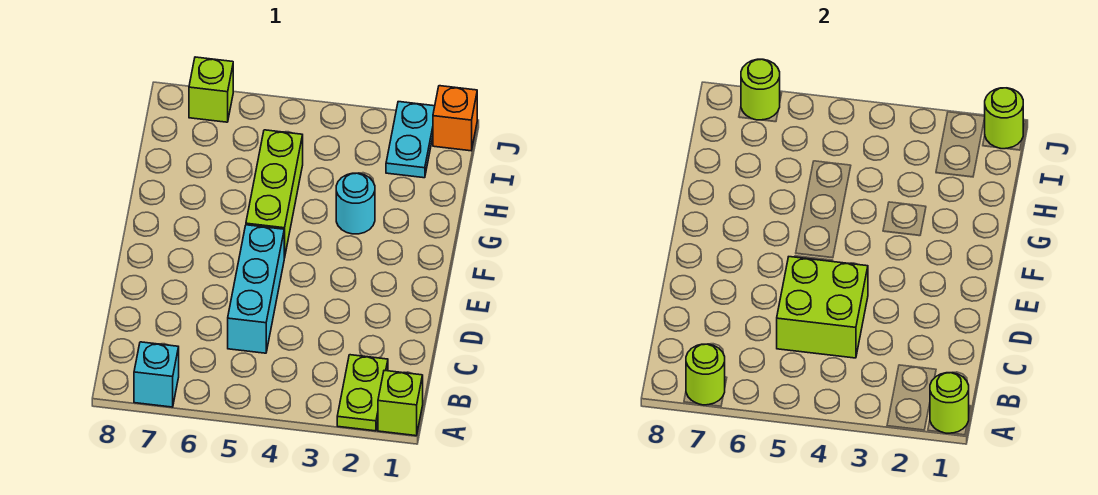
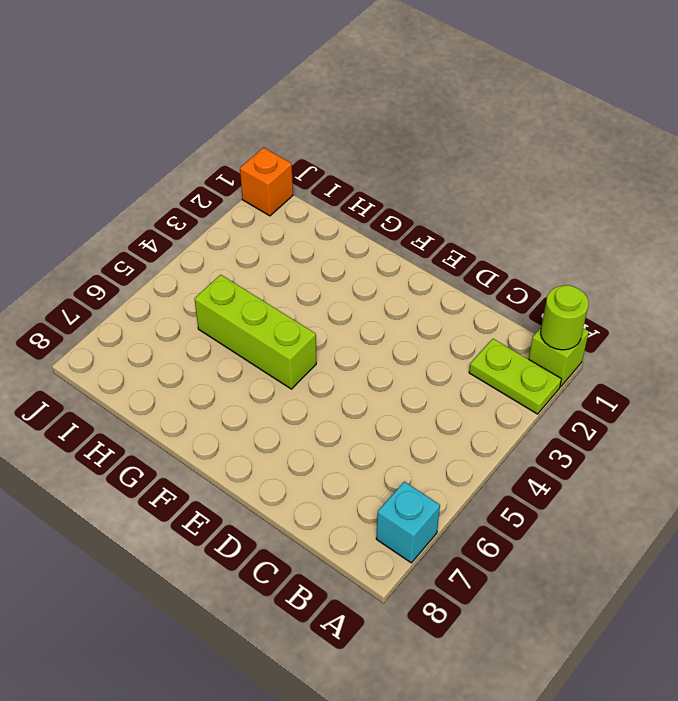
none -> cyan 1x3 brick [228,225,284,353]
none -> cyan 1x1 round brick [336,173,375,234]
none -> cyan 1x2 plate [386,102,435,178]

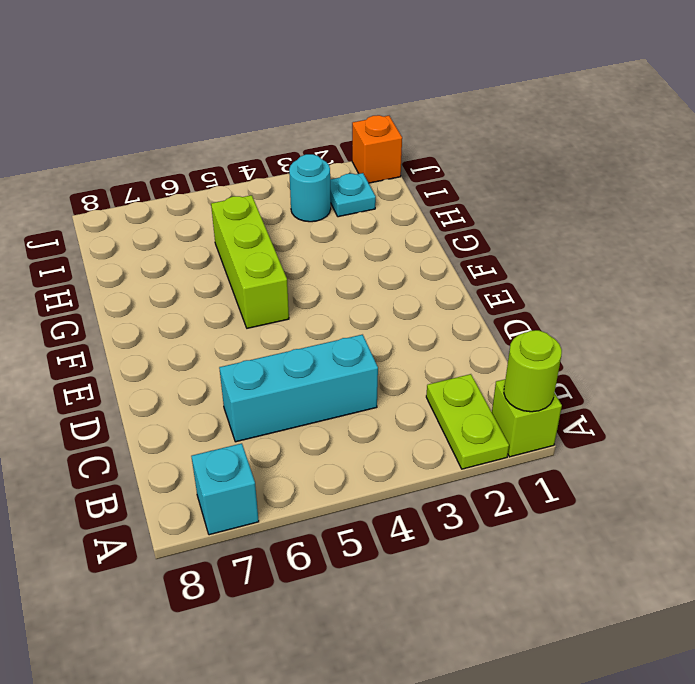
cyan 1x3 brick [219,335,378,442] -> cyan 1x3 brick turned to [228,225,284,353]
cyan 1x1 plate [330,173,376,217] -> cyan 1x2 plate [386,102,435,178]
cyan 1x1 round brick [289,154,331,222] -> cyan 1x1 round brick moved to [336,173,375,234]
none -> lime 1x1 brick [189,57,233,122]
none -> lime 1x1 round brick [686,344,725,405]
none -> lime 2x2 brick [777,257,868,358]

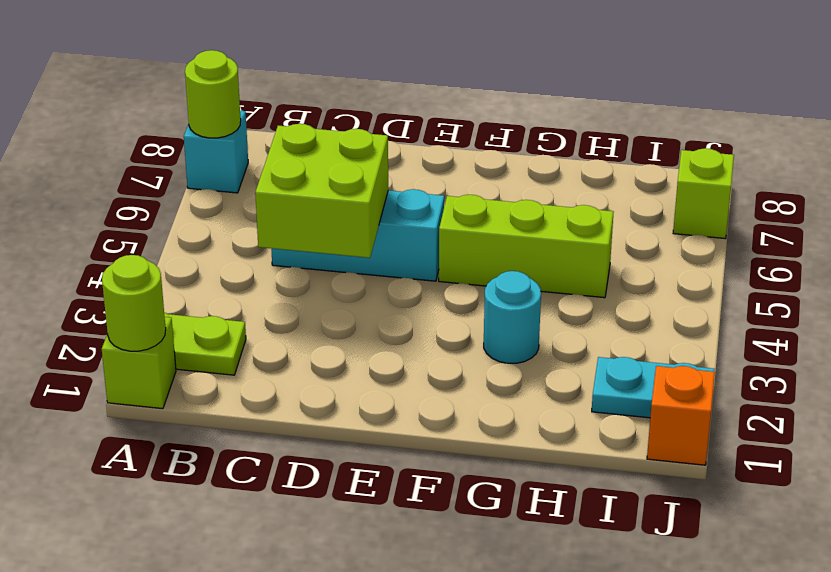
none -> lime 1x1 round brick [985,88,1023,149]
none -> lime 1x1 round brick [741,59,780,120]

